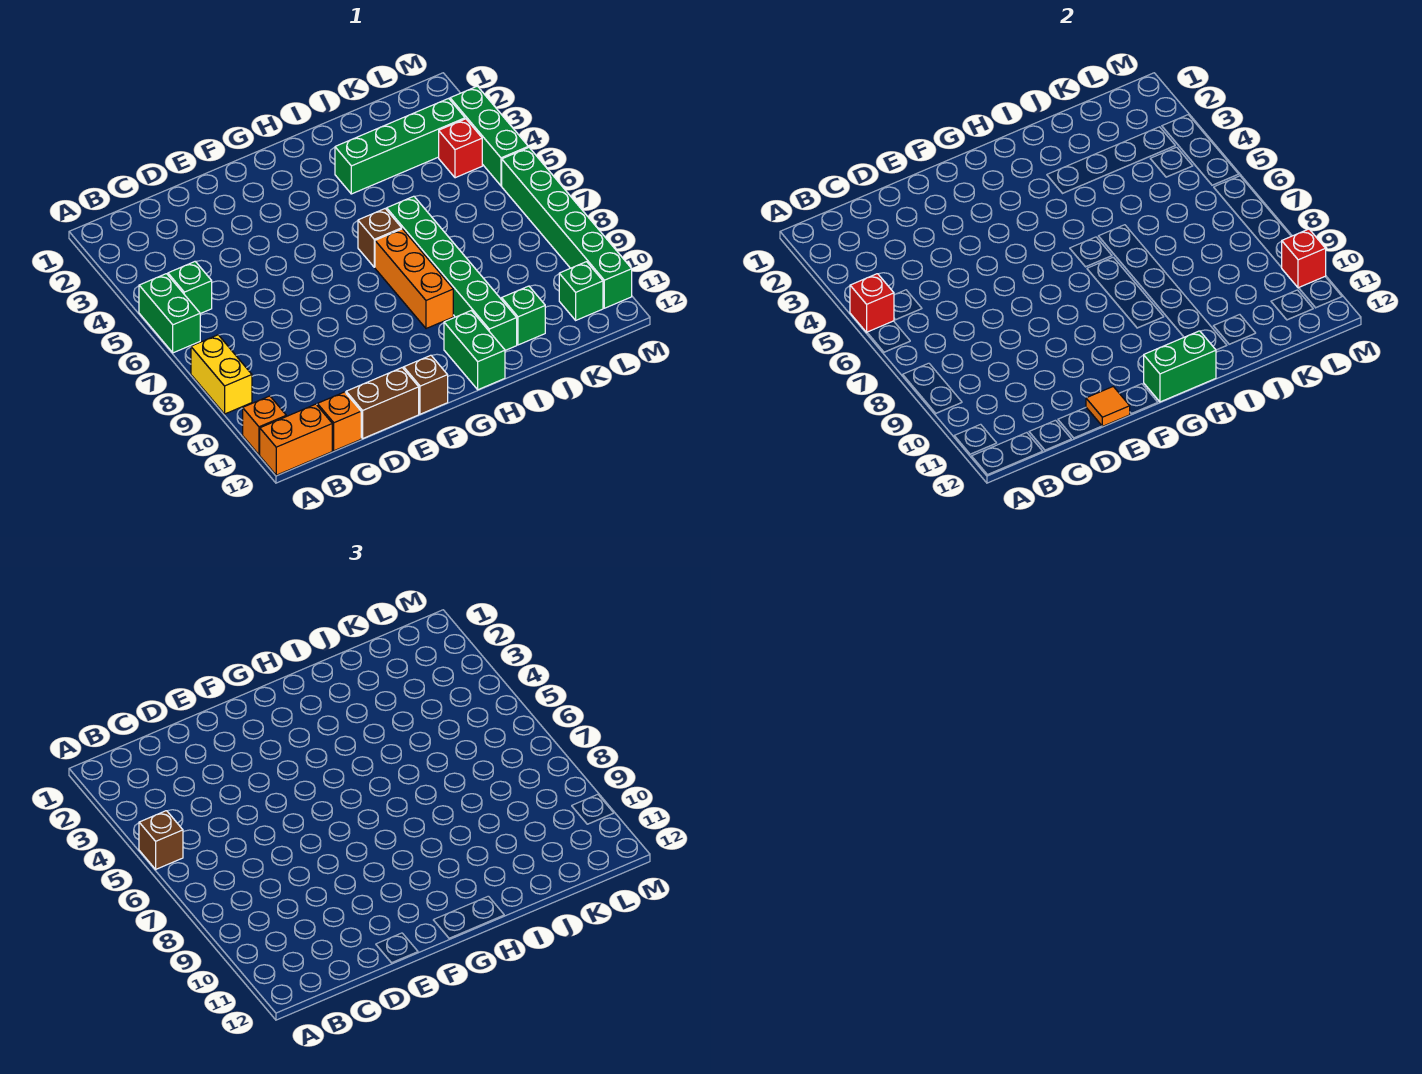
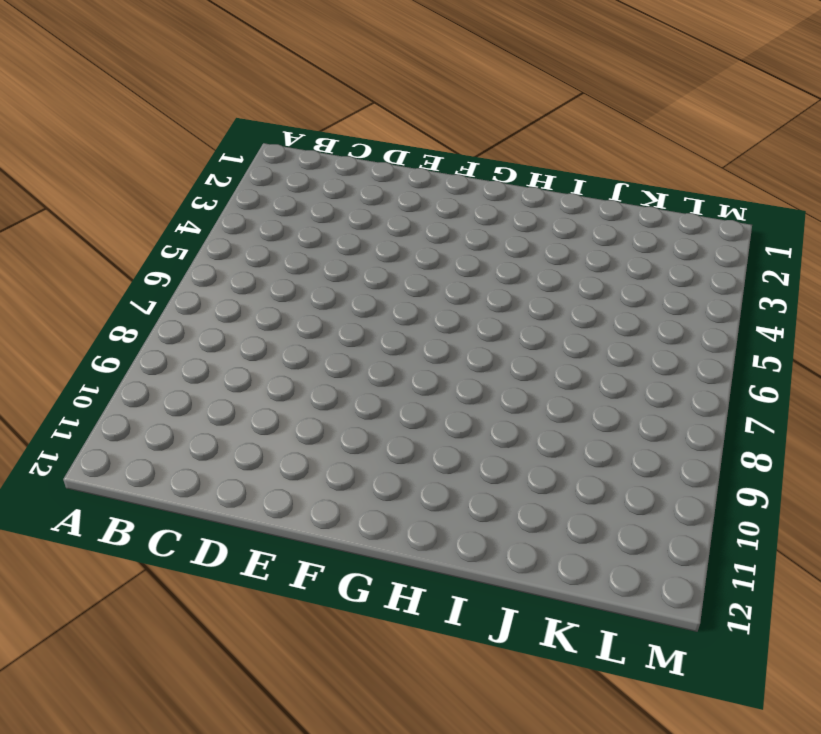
none -> green 1x2 brick [139,274,200,353]
none -> yellow 1x2 brick [191,335,252,414]
none -> orange 1x1 brick [243,396,286,455]

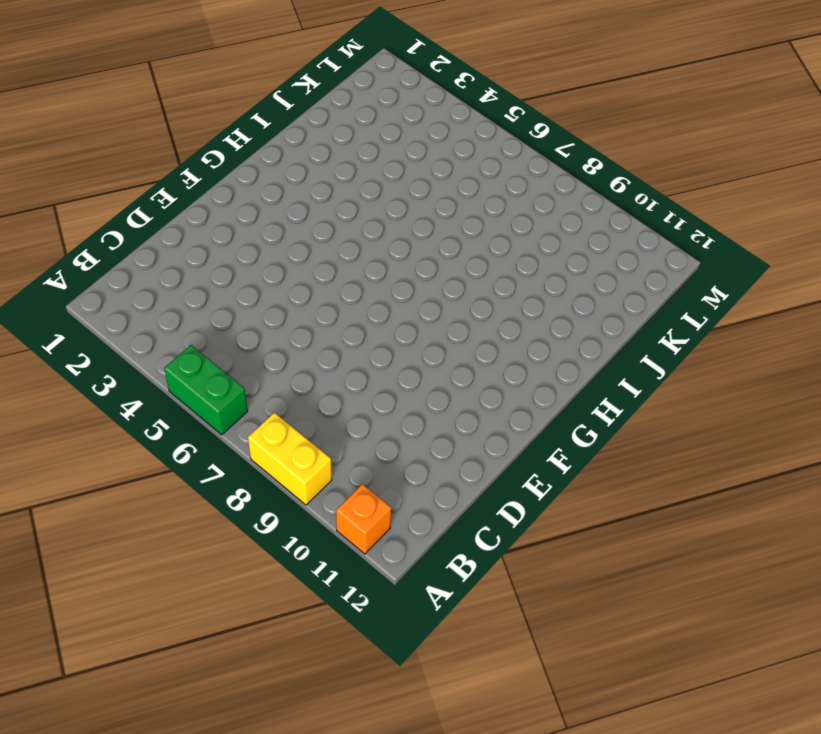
none -> orange 1x2 brick [260,404,332,475]
none -> green 1x1 brick [168,261,212,314]
none -> orange 1x1 brick [317,392,361,451]

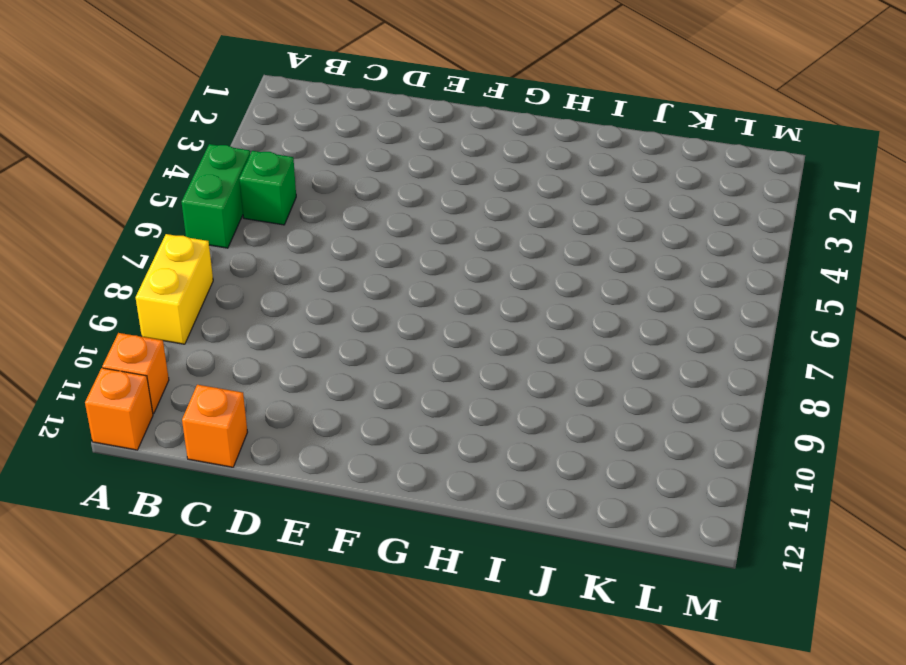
orange 1x1 brick [85,368,153,450] -> orange 1x2 brick [260,404,332,475]
none -> brown 1x2 brick [346,368,419,438]
none -> brown 1x1 brick [404,355,448,414]
none -> brown 1x1 brick [358,209,402,267]

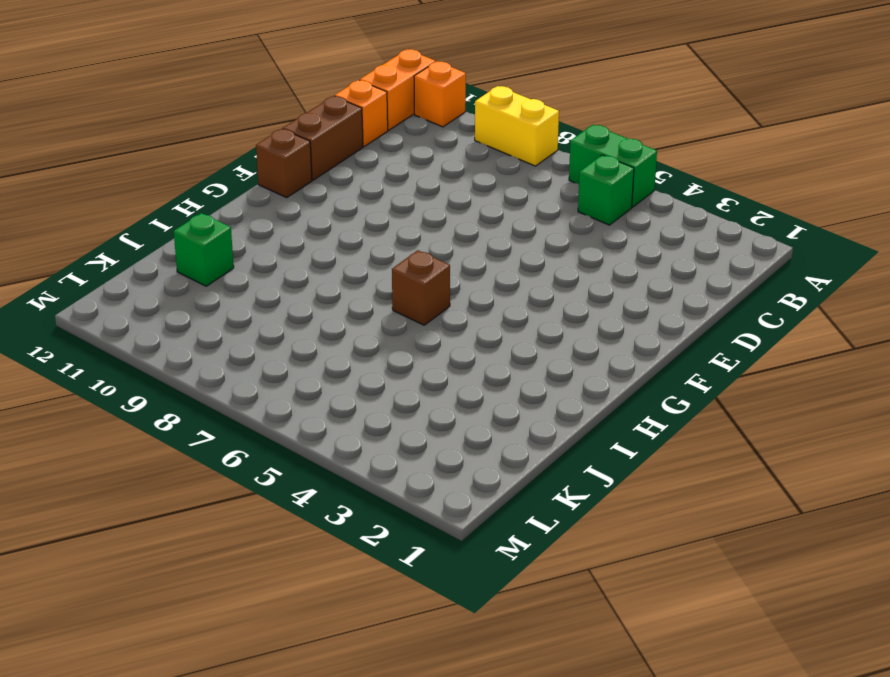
none -> orange 1x3 brick [375,229,453,329]
none -> green 1x2 brick [444,311,505,390]
none -> green 1x4 brick [335,98,465,194]

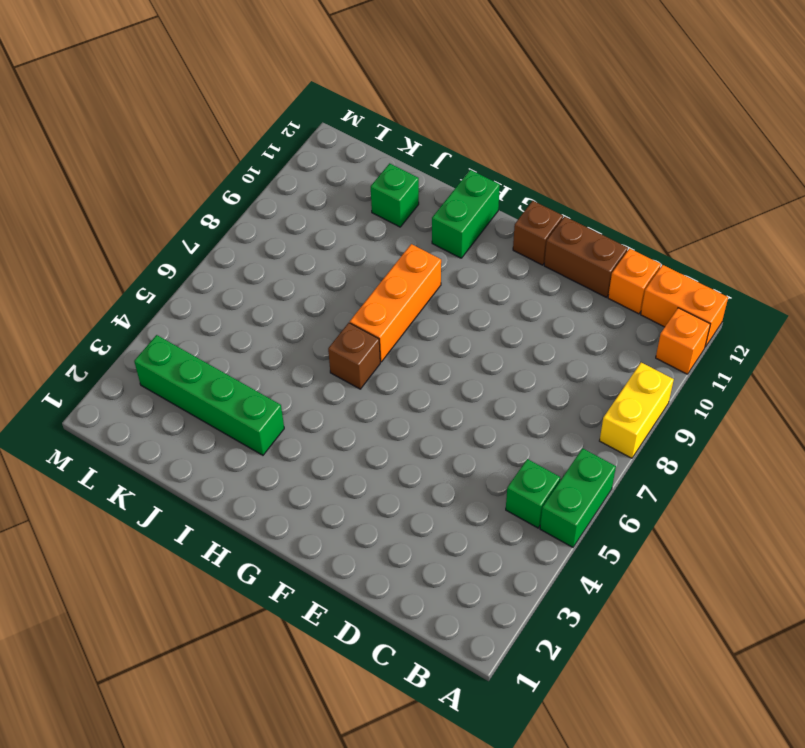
none -> green 1x6 brick [387,196,517,350]
none -> red 1x1 brick [439,119,482,178]
none -> green 1x1 brick [559,262,603,320]

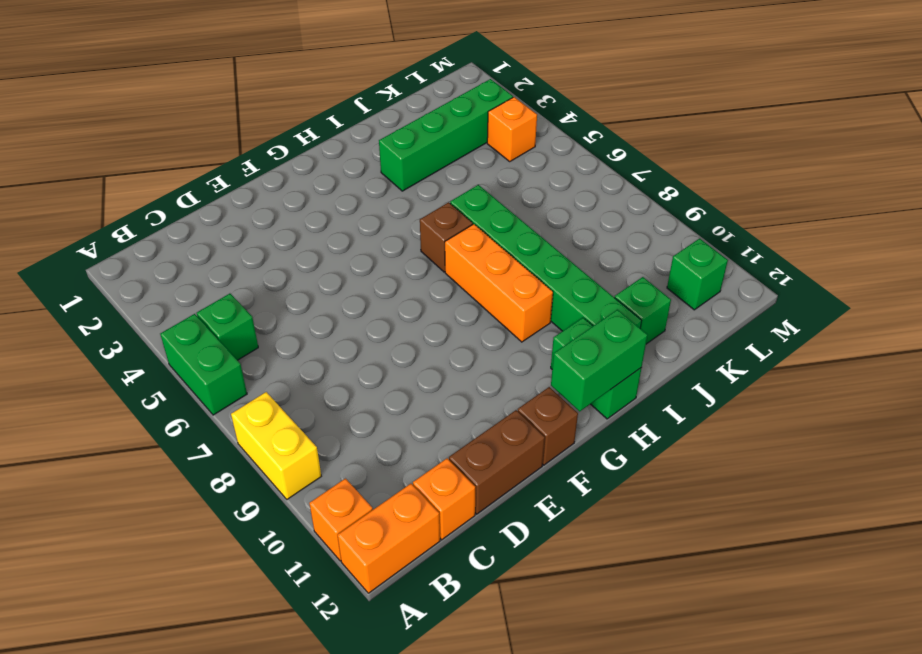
orange 1x1 brick [487,97,537,161] -> red 1x1 brick [439,119,482,178]
none -> green 1x3 brick [450,86,528,186]
none -> green 1x6 brick [502,147,632,308]
none -> red 1x1 brick [850,274,894,332]

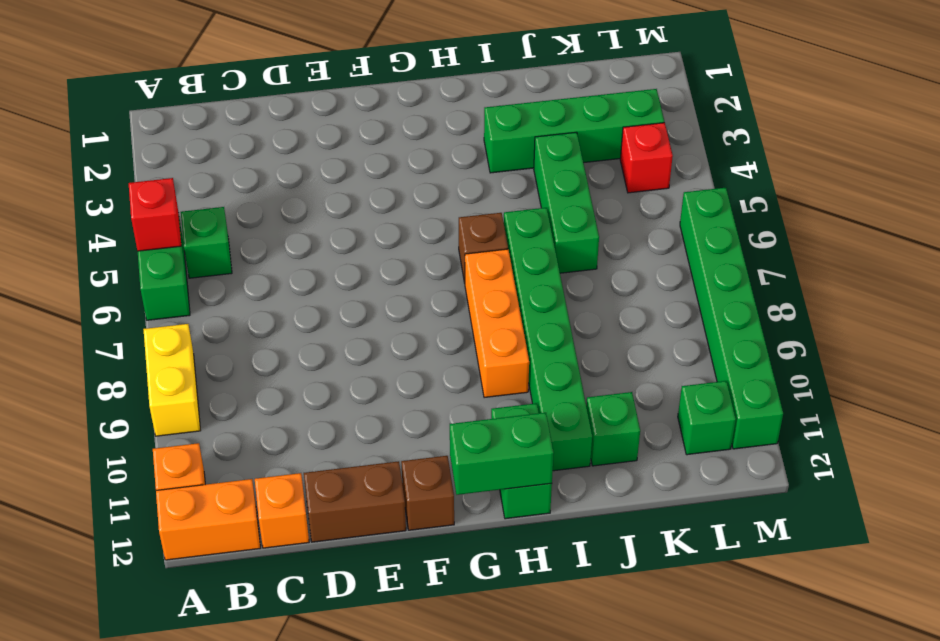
green 1x3 brick [534,132,599,273] -> green 1x3 brick moved to [450,86,528,186]
none -> orange 1x1 tile [1086,387,1130,426]
none -> red 1x1 brick [1281,229,1326,288]
none -> brown 1x1 brick [139,811,183,869]

